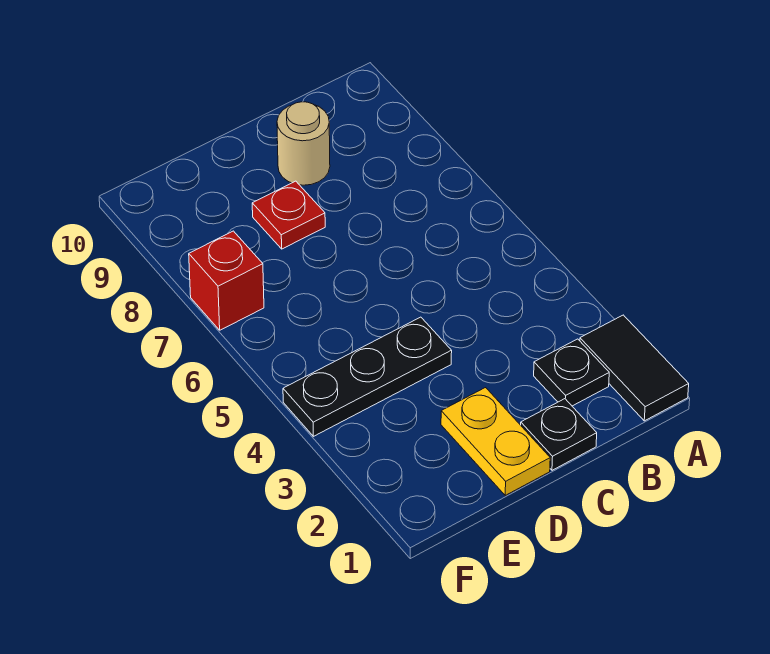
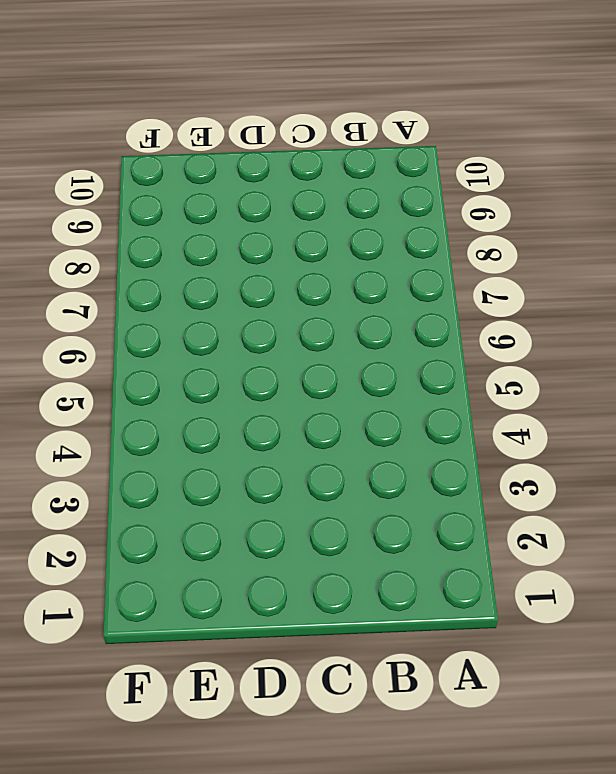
none -> black 1x2 tile [580,315,689,421]
none -> black 1x1 plate [534,339,609,406]

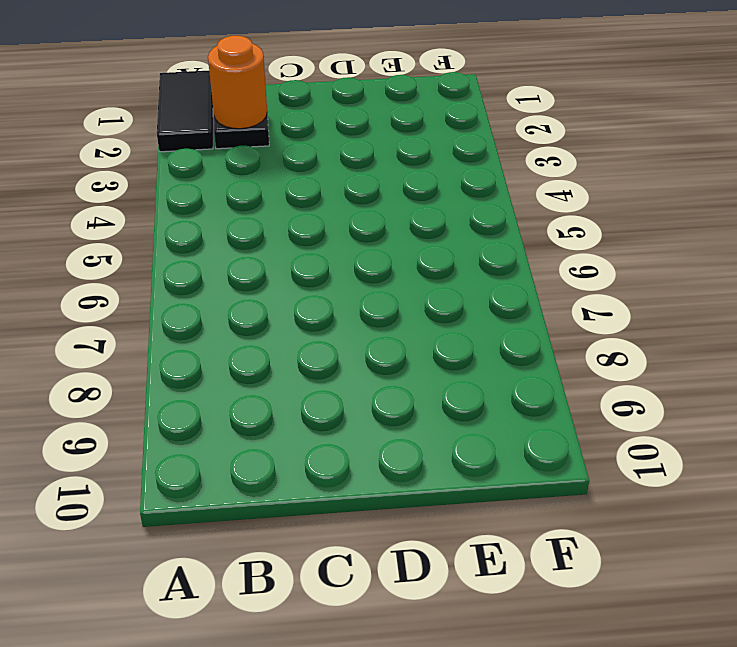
orange 1x1 round brick [208,36,267,129] -> none
none -> black 1x1 plate [521,399,597,470]
none -> tan 1x1 round brick [277,102,330,185]

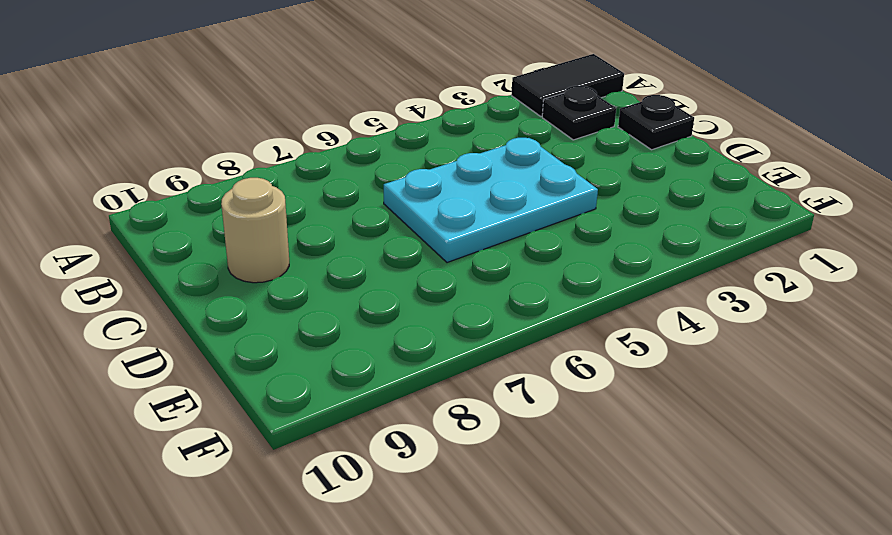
cyan 2x3 plate [384,138,598,263] -> black 1x3 plate [283,317,452,436]
none -> yellow 1x2 plate [441,388,550,495]
none -> red 1x1 plate [252,181,325,249]

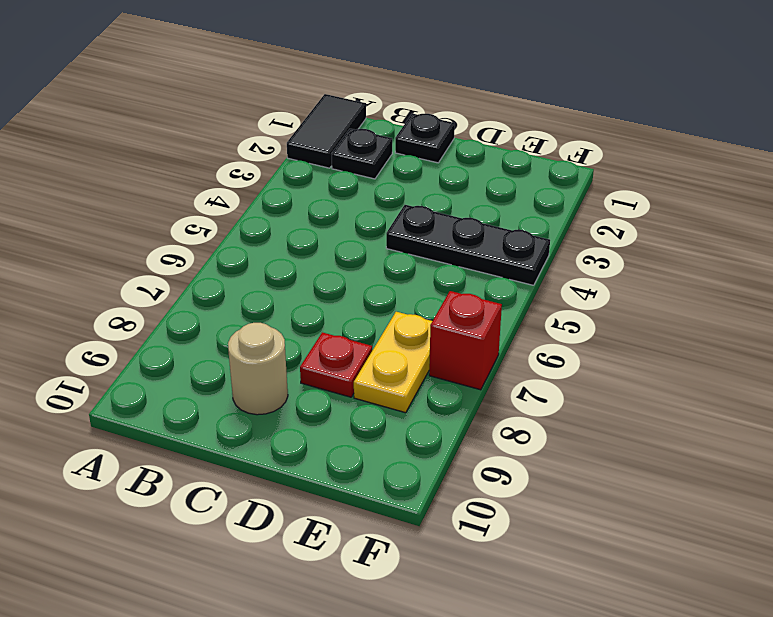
yellow 1x2 plate [354,312,432,413] -> yellow 1x2 plate moved to [441,388,550,495]

